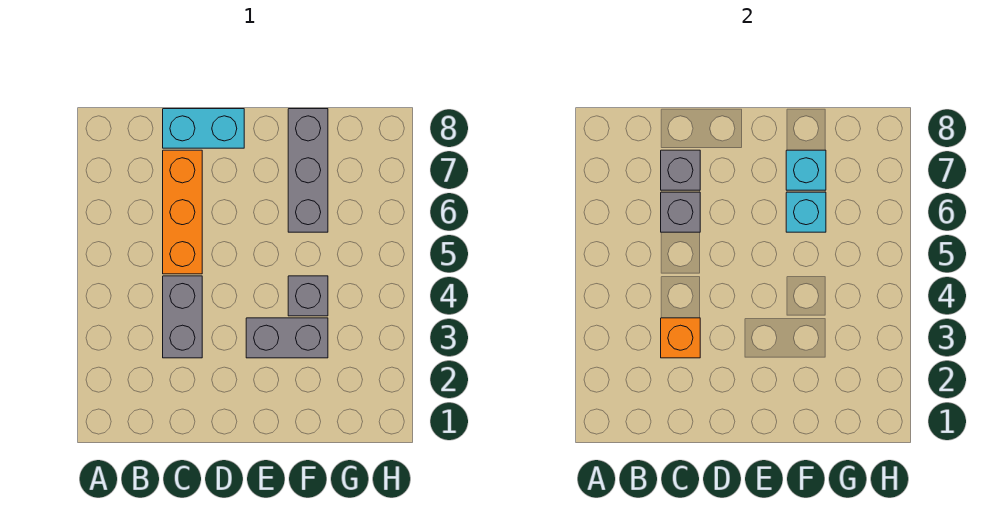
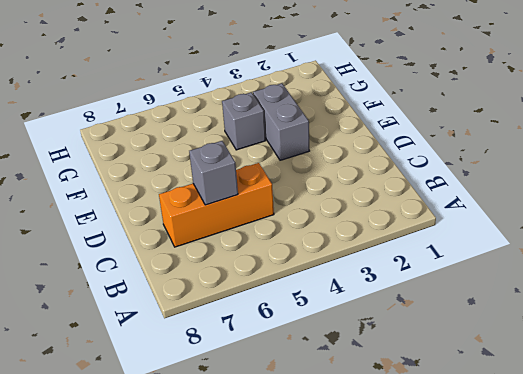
none -> grey 1x2 brick [163,276,202,358]
none -> cyan 1x2 brick [163,109,244,148]

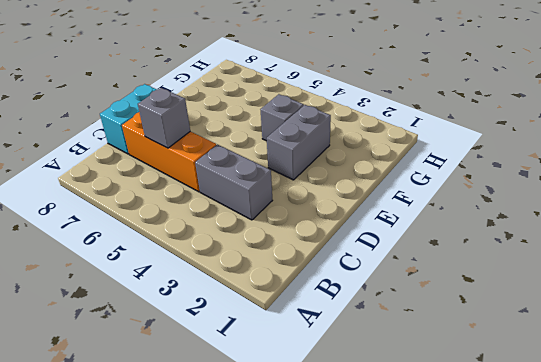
none -> grey 1x3 brick [288,109,328,232]
none -> orange 1x1 brick [661,318,700,358]

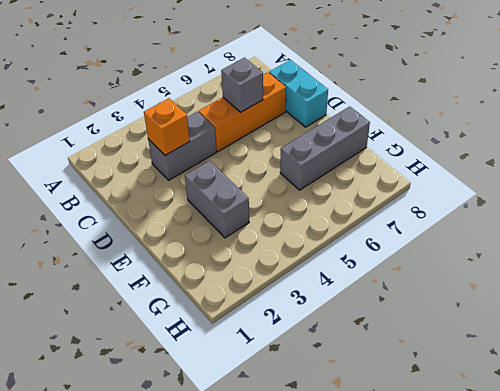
none -> grey 1x1 brick [288,276,328,316]
none -> grey 1x1 brick [661,150,700,190]

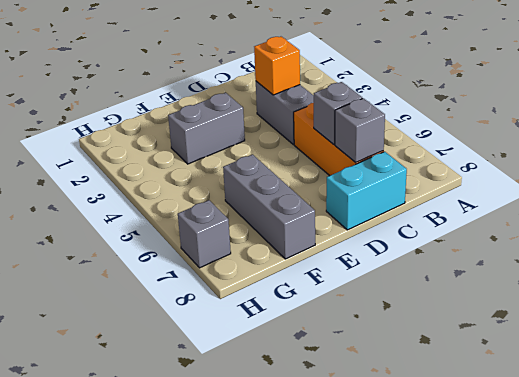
grey 1x1 brick [178,200,231,268] -> grey 1x1 brick moved to [288,276,328,316]
none -> cyan 1x1 brick [786,192,826,232]
none -> cyan 1x1 brick [786,150,826,190]

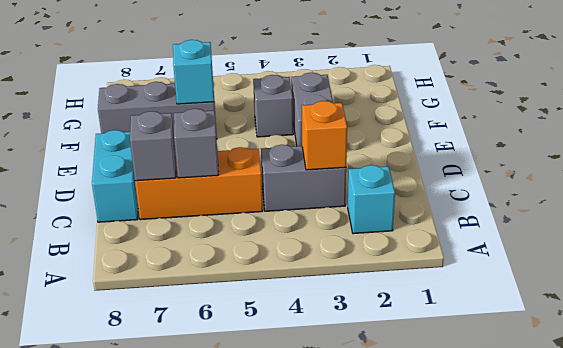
cyan 1x1 brick [348,165,395,234] -> cyan 1x1 brick moved to [786,150,826,190]

